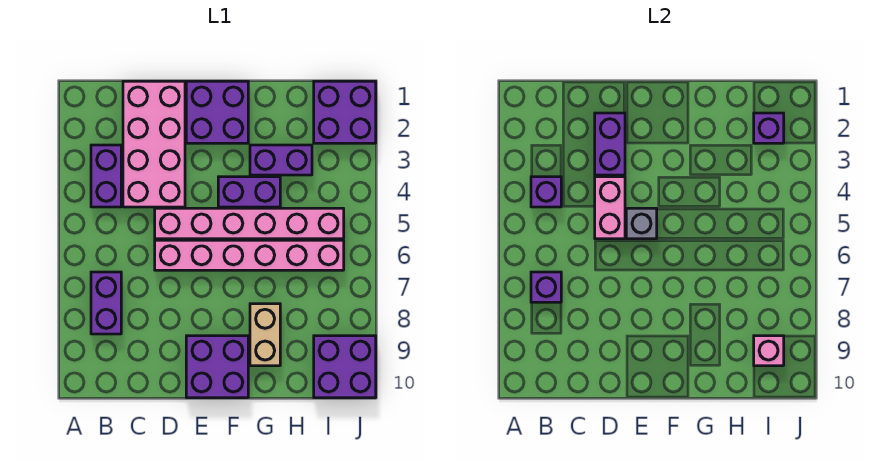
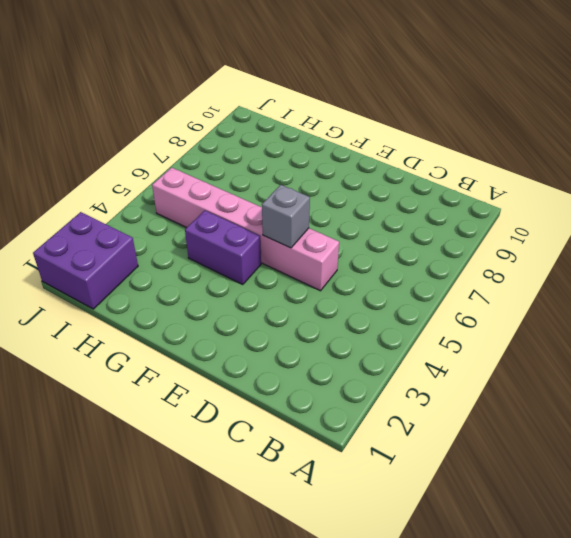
none -> purple 1x2 brick [91,145,121,207]
none -> purple 1x2 brick [91,272,121,334]
none -> pink 2x4 brick [123,81,185,207]

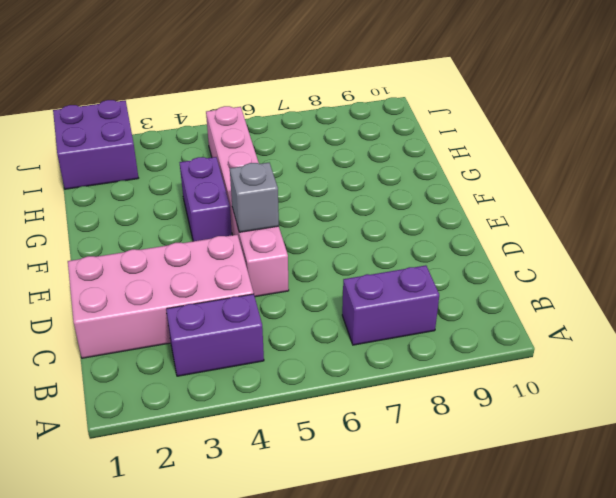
none -> pink 1x6 brick [155,240,344,270]
none -> purple 2x2 brick [186,81,248,143]
none -> purple 2x2 brick [186,336,248,398]

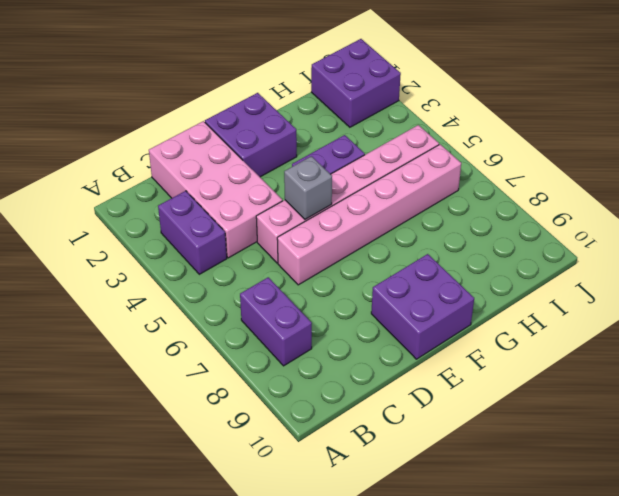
none -> purple 1x2 brick [250,145,312,175]
none -> tan 1x2 brick [250,304,280,366]
none -> purple 2x2 brick [314,336,376,398]

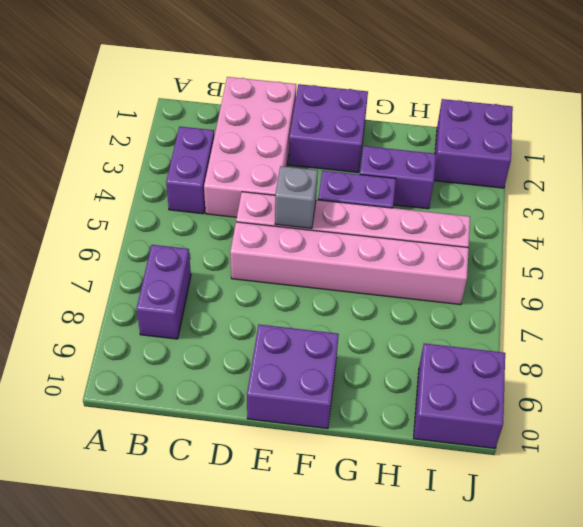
none -> tan 1x2 brick [250,304,280,366]
none -> purple 1x1 brick [531,177,561,207]
none -> purple 1x1 brick [531,272,561,302]

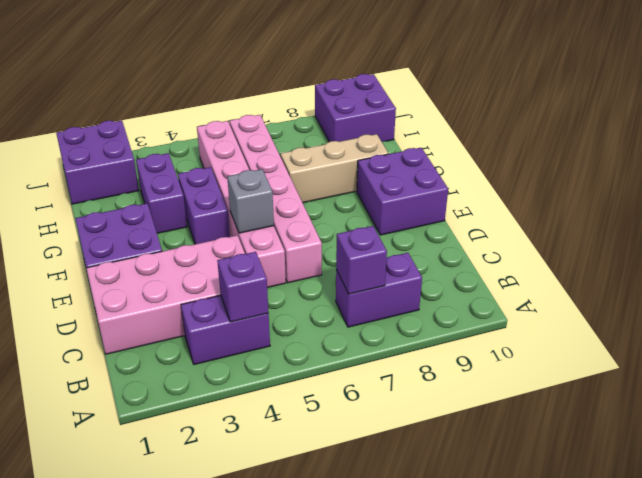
tan 1x3 brick [281,134,389,203] -> tan 1x2 brick [250,304,280,366]
none -> purple 1x2 brick [595,113,625,175]
none -> pink 1x2 brick [595,177,625,239]
none -> purple 1x1 brick [754,113,784,143]

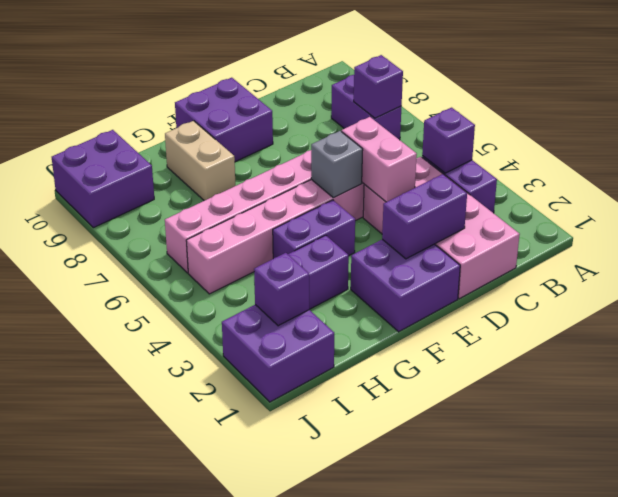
purple 1x2 brick [382,174,467,259] -> purple 1x2 brick turned to [595,113,625,175]
none -> pink 1x1 brick [754,336,784,366]

